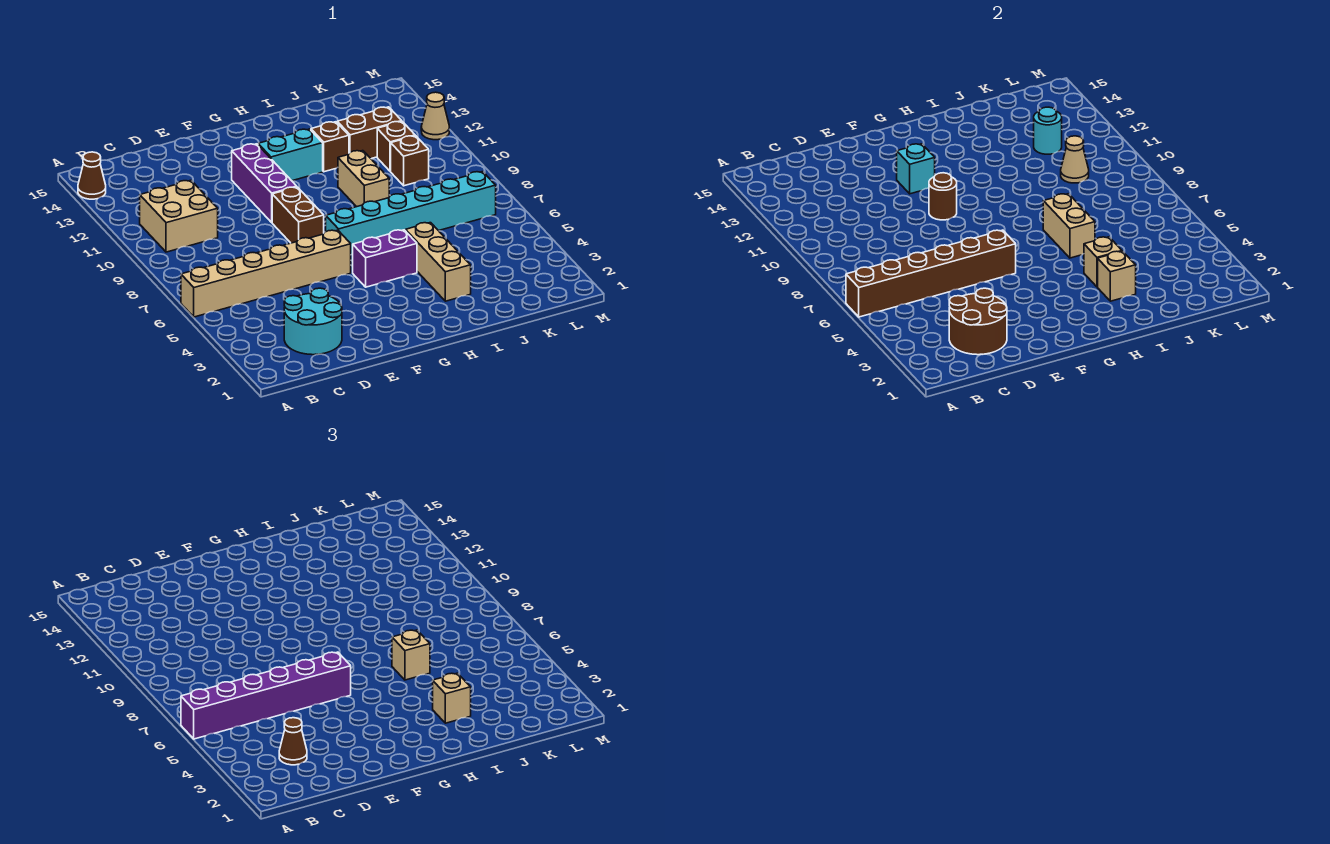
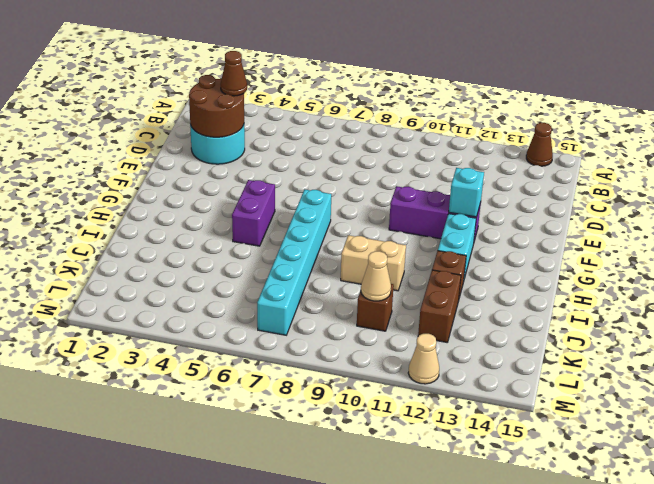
none -> tan 1x6 brick [181,230,351,317]
none -> tan 2x2 brick [140,180,218,252]
none -> brown 1x2 brick [272,187,324,243]

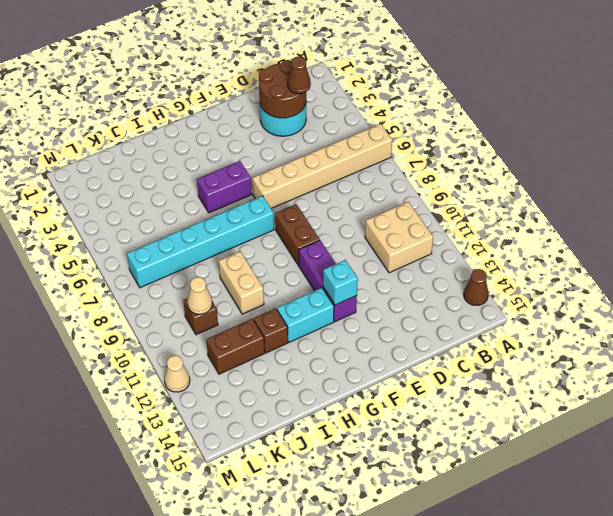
none -> tan 1x3 brick [405,223,471,301]
none -> brown 1x1 brick [377,122,415,171]
none -> brown 1x6 brick [846,230,1016,317]

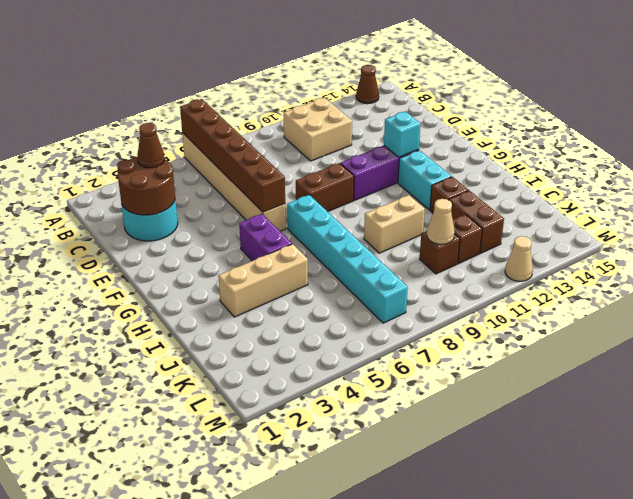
none -> brown 1x1 round brick [929,173,957,220]
none -> tan 1x1 brick [1098,251,1136,301]
none -> tan 1x1 brick [1084,237,1122,287]

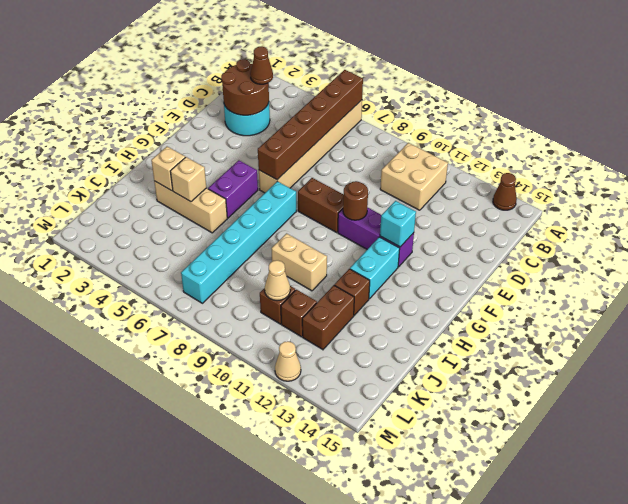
none -> tan 1x2 brick [1043,194,1095,258]
none -> cyan 1x1 round brick [1034,107,1062,154]
none -> purple 1x6 brick [181,652,351,739]

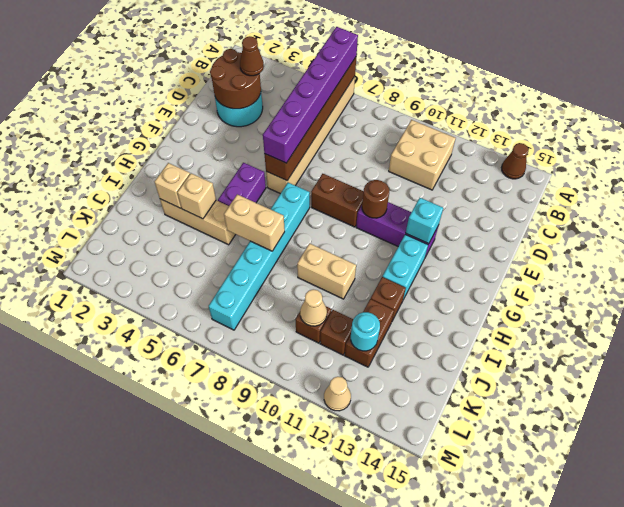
none -> tan 1x1 brick [433,673,471,723]
none -> tan 1x1 brick [392,630,430,680]

